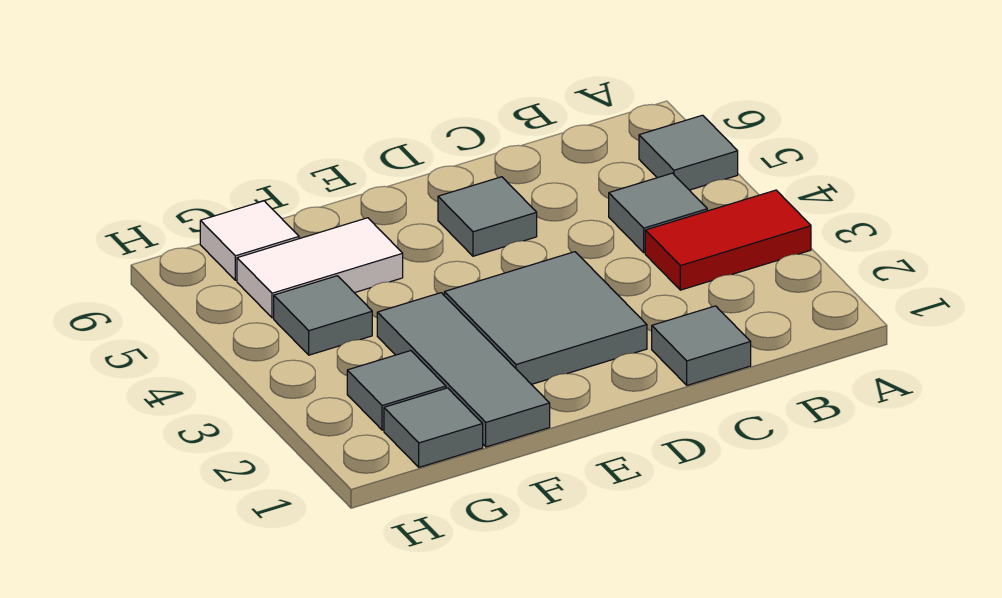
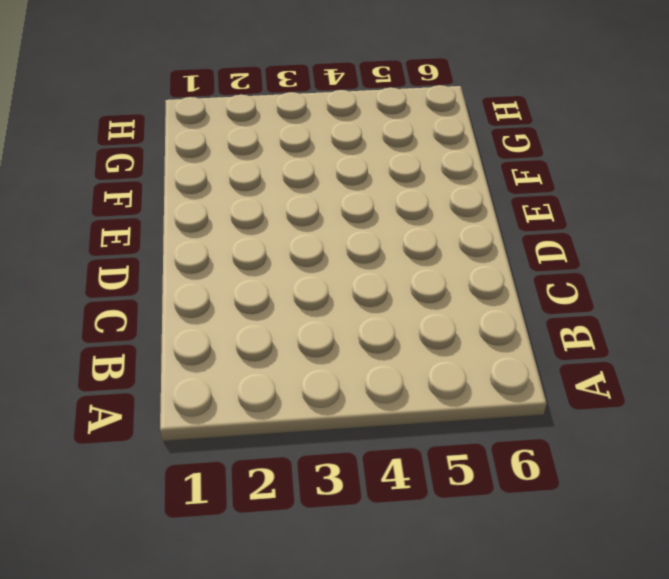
none -> red 1x2 tile [645,190,811,290]
none -> grey 1x1 tile [639,115,738,190]
none -> grey 1x1 tile [609,173,707,253]

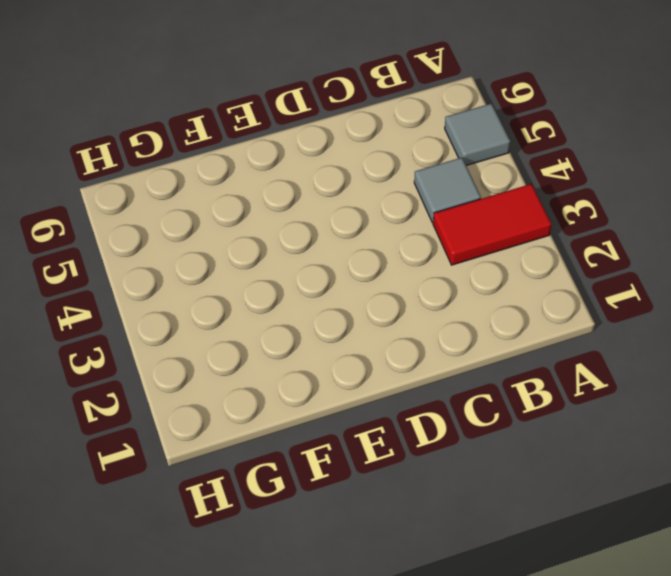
none -> grey 1x1 tile [652,306,751,385]
none -> grey 2x2 tile [444,252,647,384]
none -> grey 1x1 tile [438,177,537,256]

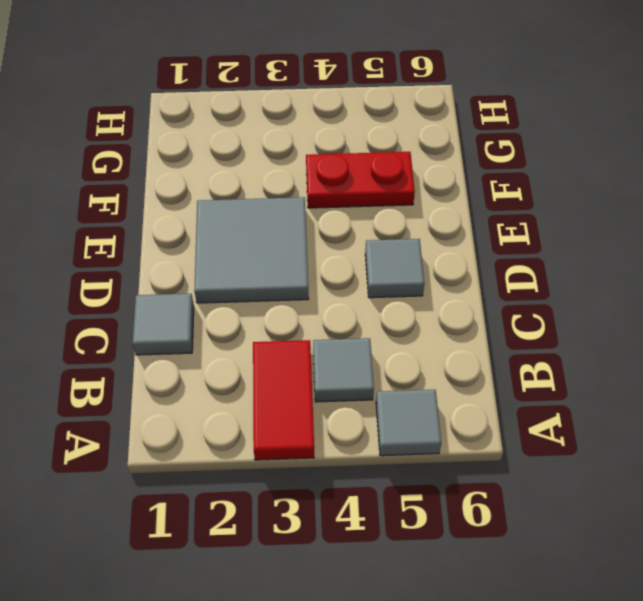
red 1x2 plate [306,152,415,208] -> white 1x2 tile [237,218,403,318]
none -> grey 1x3 tile [377,293,550,447]
none -> grey 1x1 tile [384,388,483,467]
none -> grey 1x1 tile [347,351,446,430]

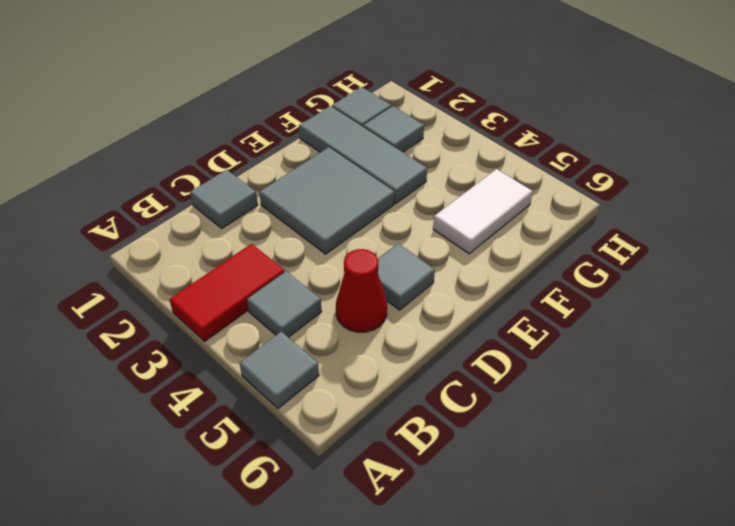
red 1x1 cone [336,249,387,332] -> none
none -> grey 1x1 tile [274,276,372,355]
none -> white 1x1 tile [200,201,299,280]

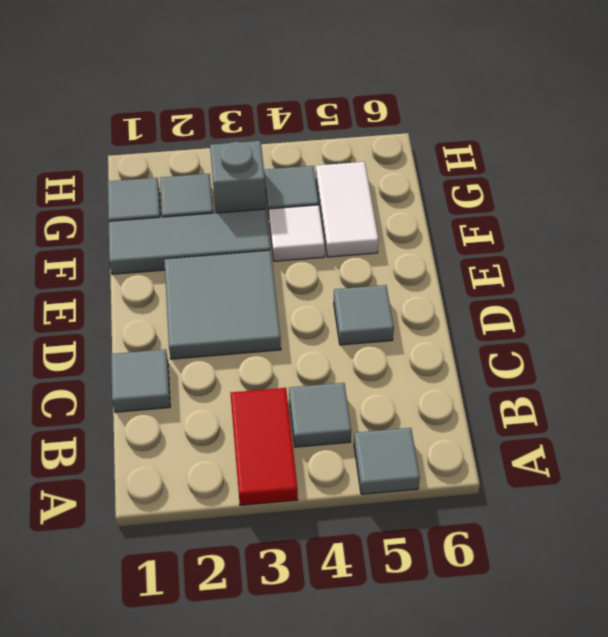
white 1x1 tile [269,205,325,261] -> white 1x1 tile moved to [200,201,299,280]
grey 1x1 brick [210,141,266,213] -> none

